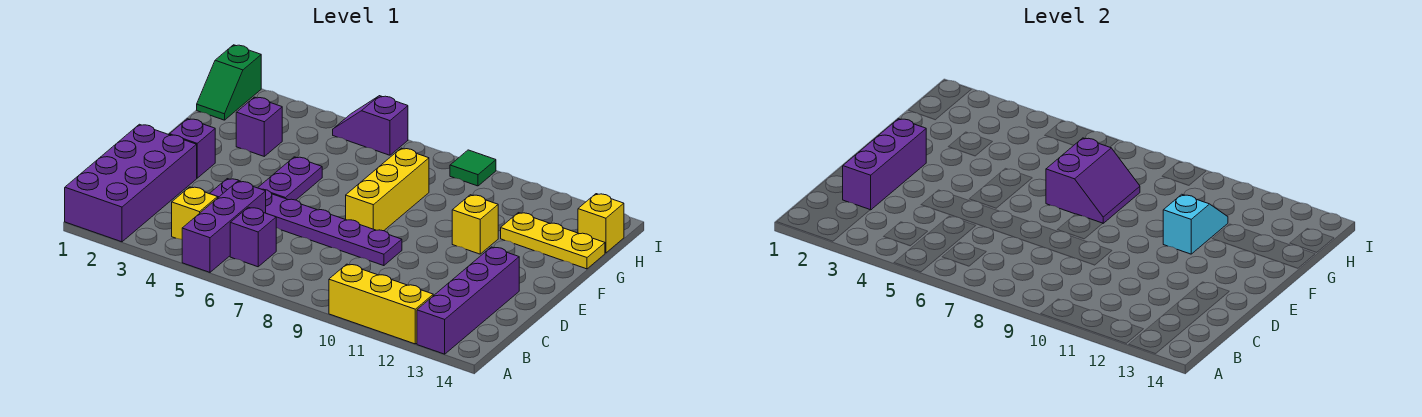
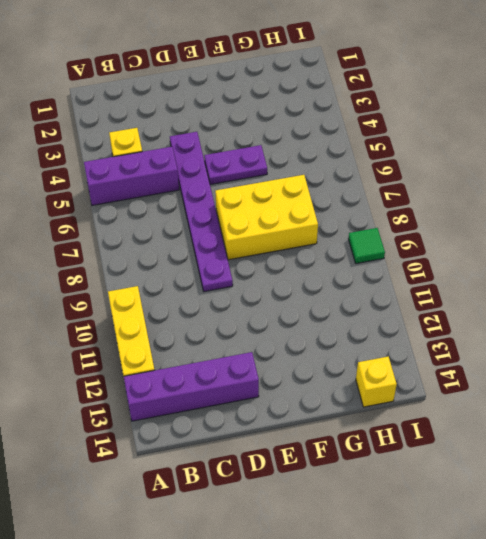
yellow 2x3 brick [215,175,318,260] -> yellow 1x3 brick [346,148,429,231]
none -> purple 2x4 brick [65,124,197,242]
none -> purple 1x1 brick [230,207,276,267]
none -> purple 1x1 brick [169,119,215,178]

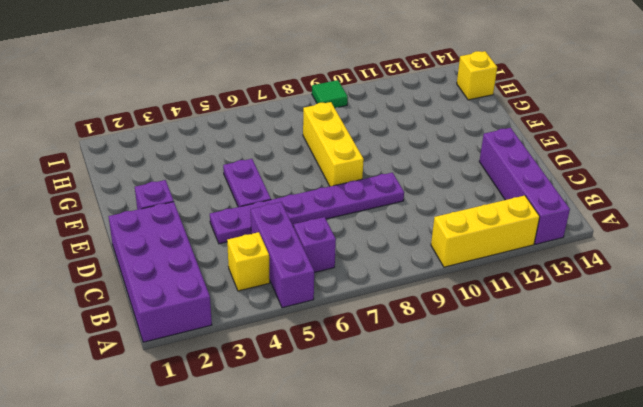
none -> yellow 1x1 brick [452,195,498,254]
none -> purple 1x1 brick [236,97,282,156]
none -> yellow 1x3 plate [501,213,605,269]

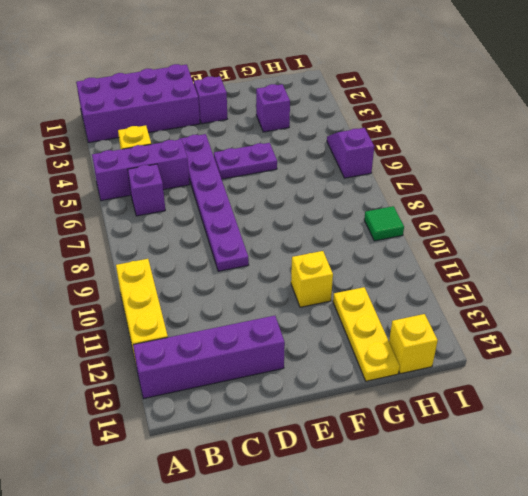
none -> yellow 1x3 brick [346,148,429,231]
none -> green 1x2 slope [197,45,261,120]
none -> purple 1x3 brick [843,119,926,210]

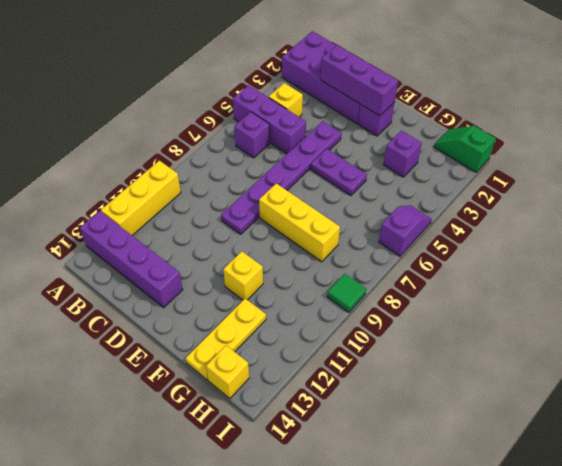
none -> purple 2x2 slope [1046,138,1140,223]
none -> cyan 1x2 slope [1163,194,1228,254]

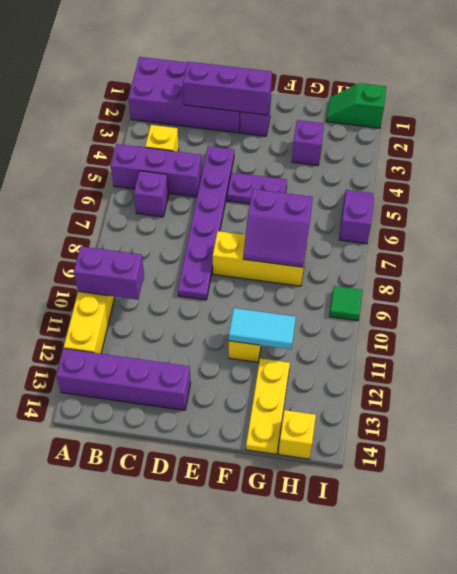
purple 1x2 brick [74,246,144,300] -> none
cyan 1x2 tile [229,308,296,349] -> cyan 1x2 slope [1163,194,1228,254]

